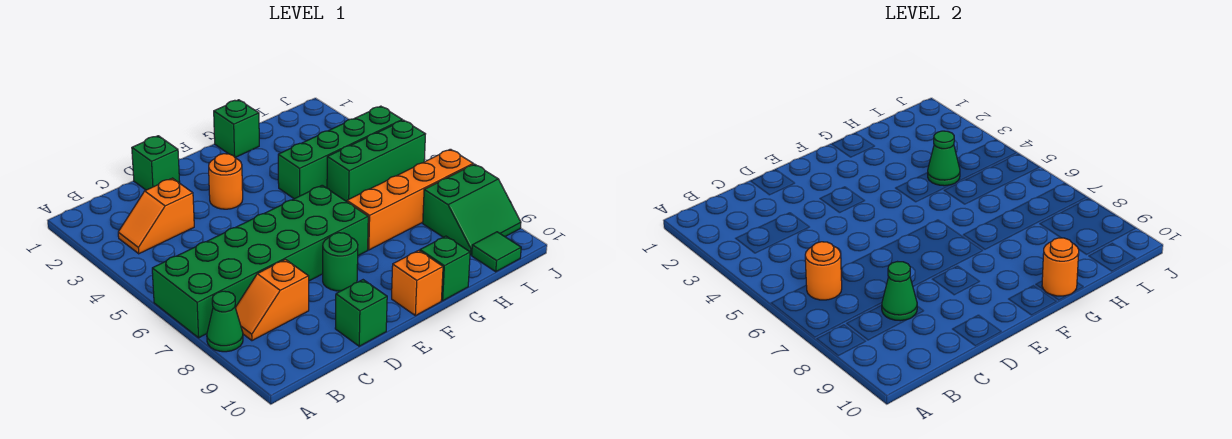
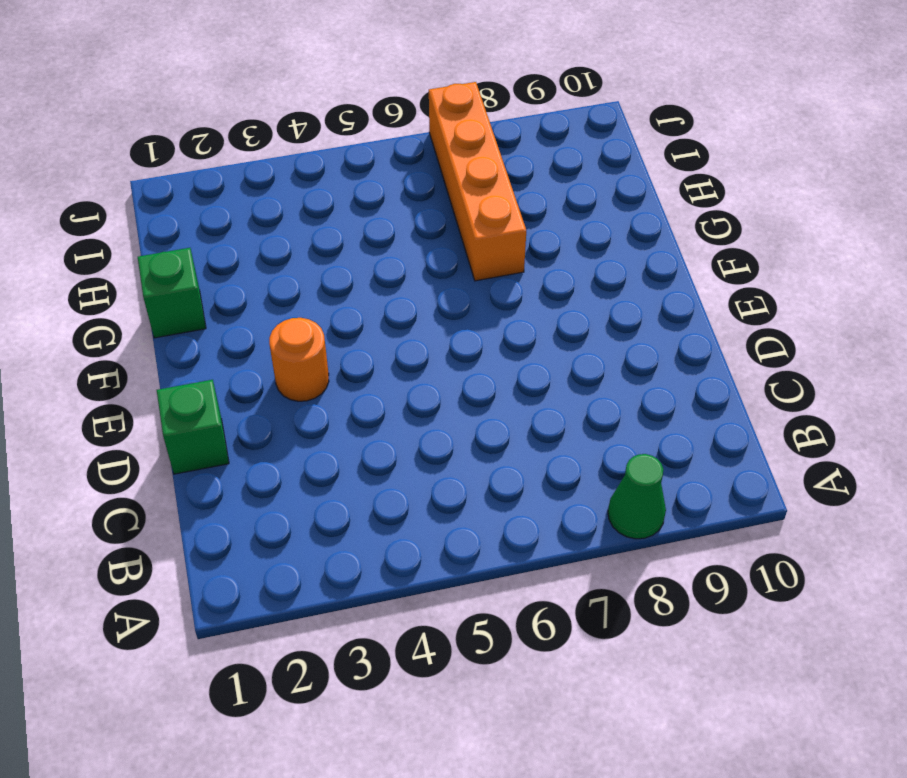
none -> green 2x6 brick [152,185,368,338]
none -> orange 1x2 slope [118,178,194,254]
none -> orange 1x2 slope [235,260,309,341]

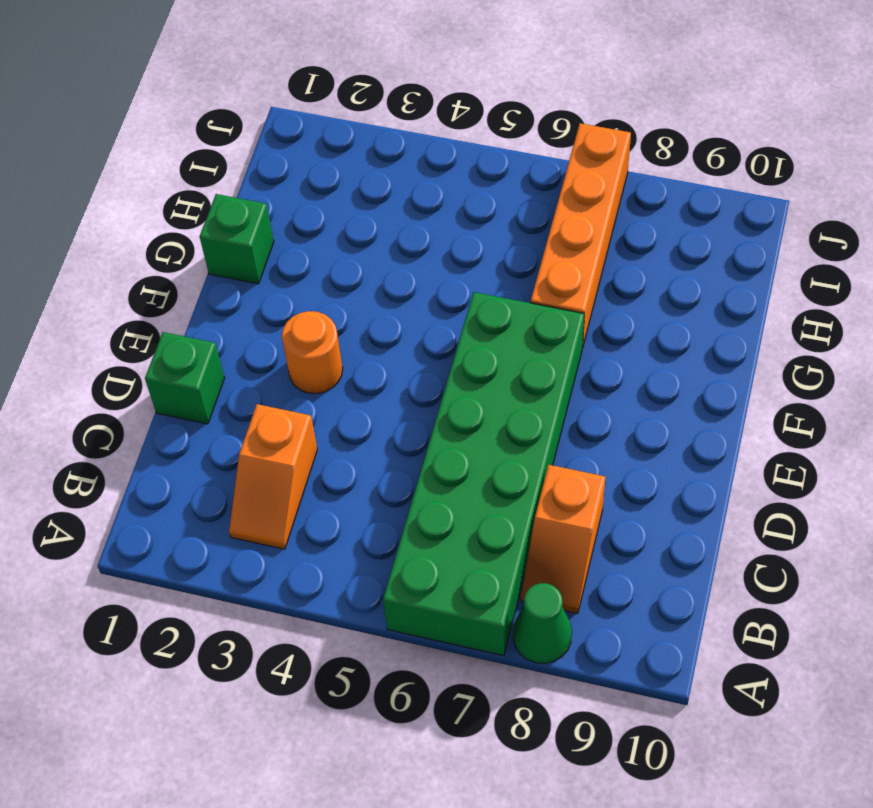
none -> green 1x1 brick [335,280,387,346]
none -> green 1x1 round brick [323,233,358,291]
none -> orange 1x1 brick [392,250,443,316]

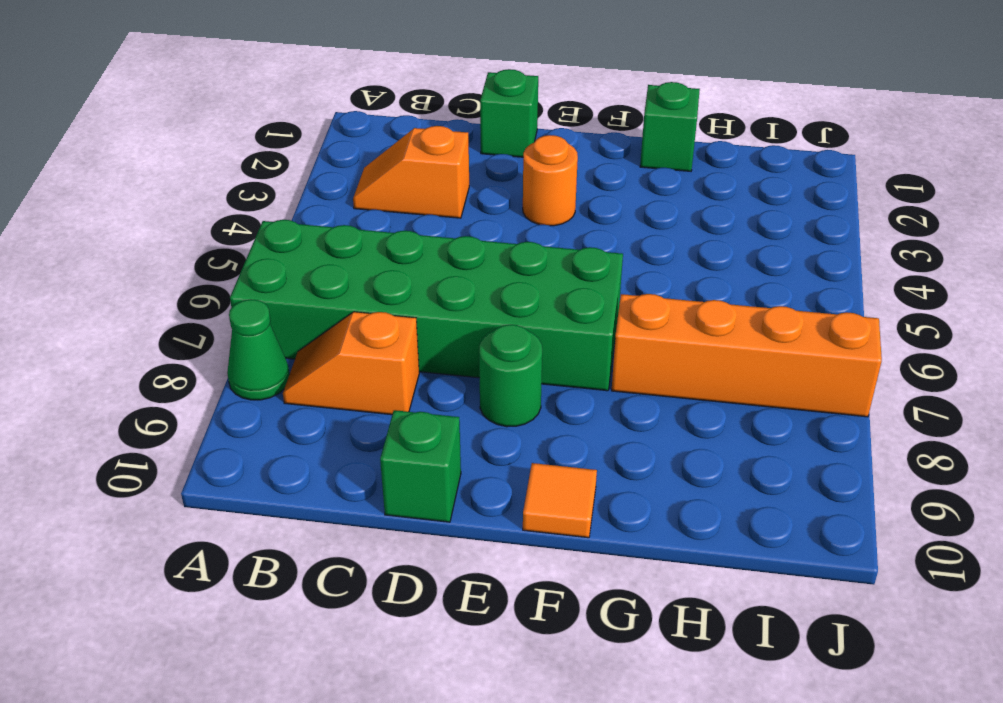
orange 1x1 tile [523,463,597,538] -> orange 1x1 brick [392,250,443,316]
none -> green 1x4 brick [278,106,402,199]
none -> green 1x1 brick [420,236,470,301]
none -> green 1x3 brick [327,120,425,202]

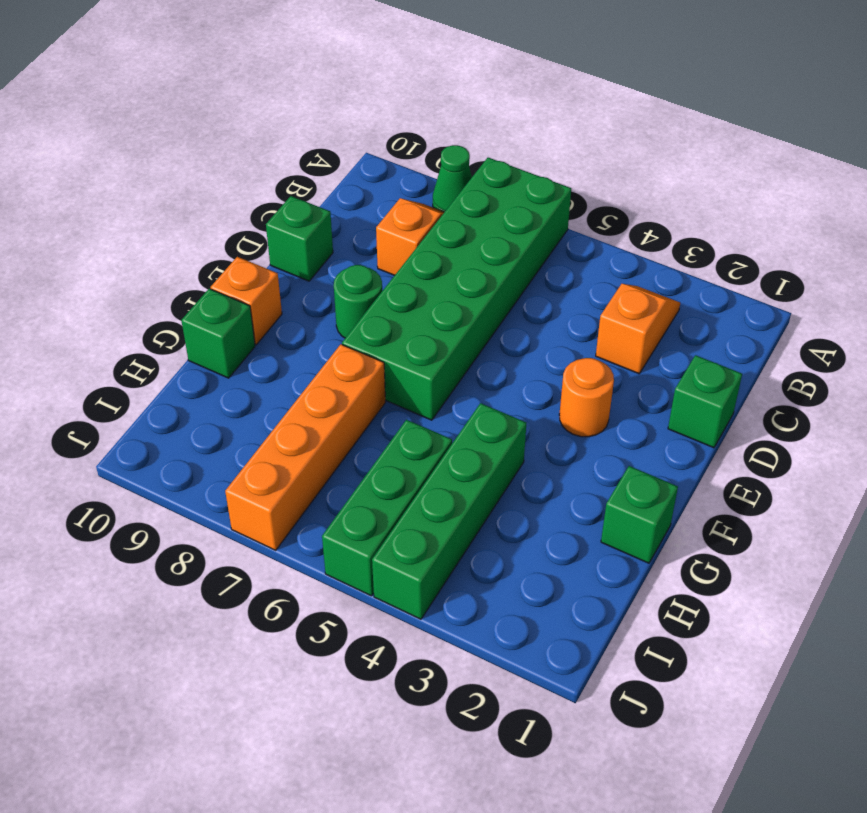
none -> green 2x2 slope [423,164,521,255]
none -> green 1x1 tile [472,232,521,272]
none -> orange 1x1 round brick [805,242,842,300]

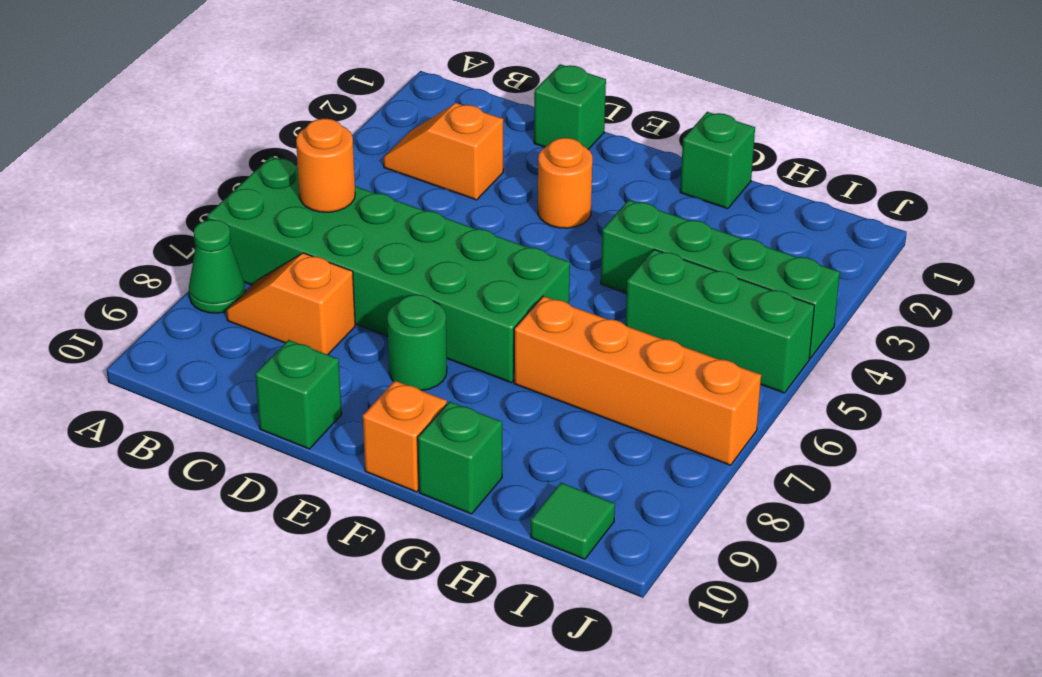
none -> green 2x2 slope [423,164,521,255]
none -> green 1x1 cone [882,262,917,321]
none -> orange 1x1 round brick [1042,238,1079,296]

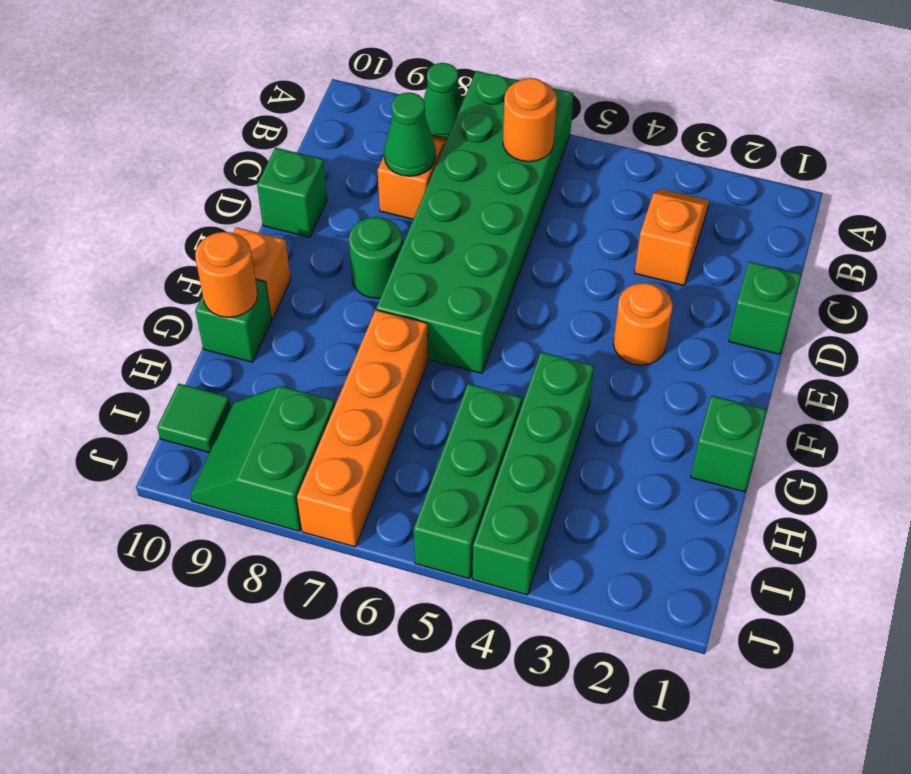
none -> green 1x1 cone [928,131,960,186]

